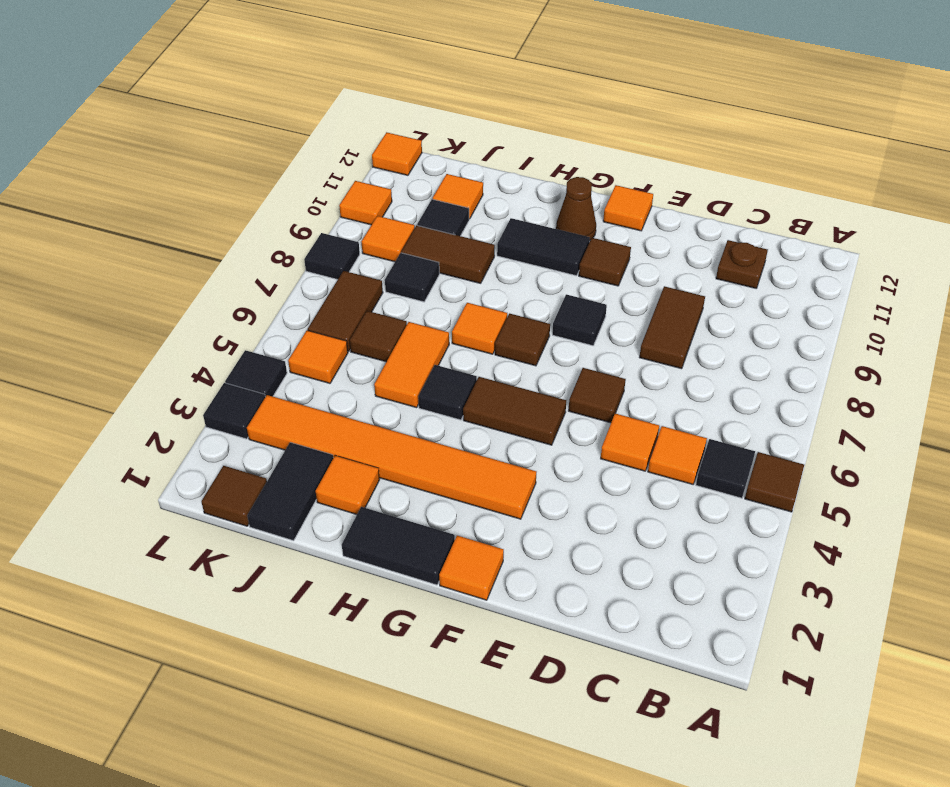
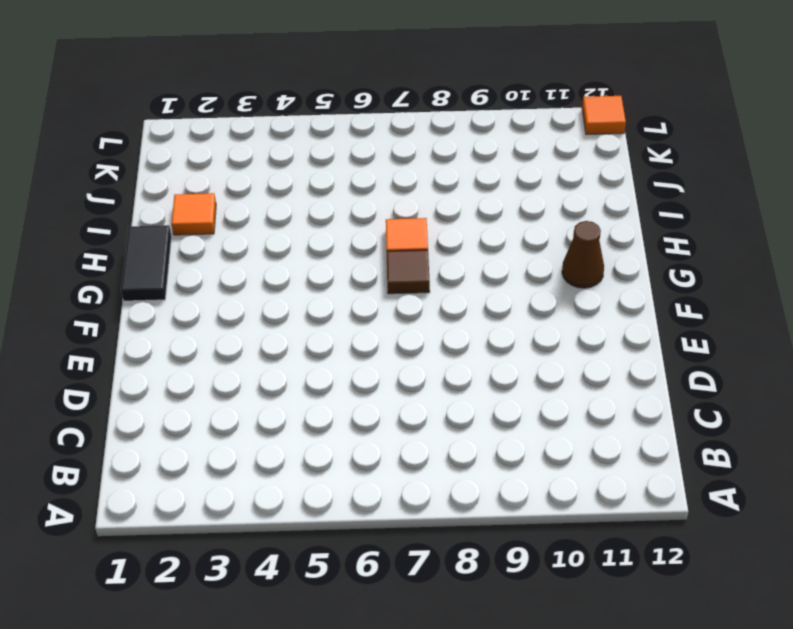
none -> brown 1x1 tile [745,452,804,512]
none -> black 1x1 tile [696,439,755,498]
none -> orange 1x1 tile [648,426,707,484]
none -> brown 1x1 plate [716,240,768,288]

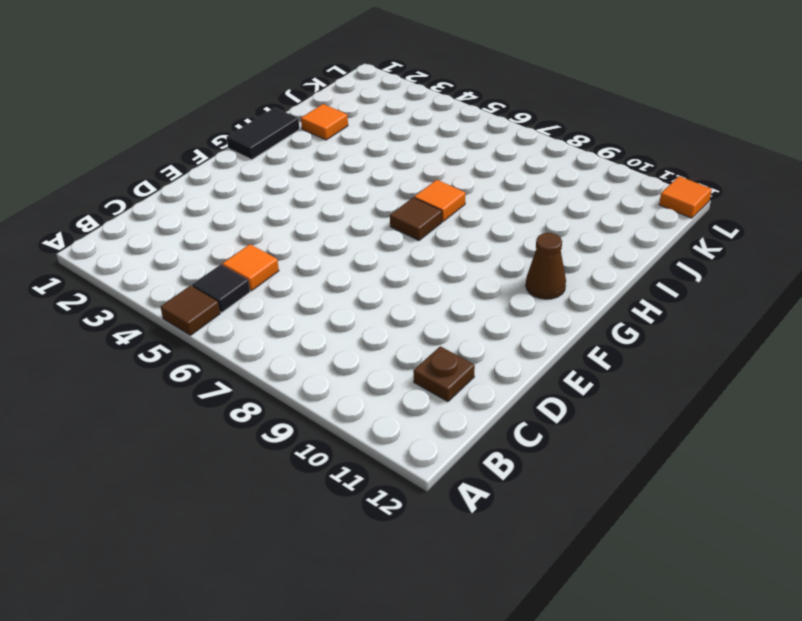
none -> orange 1x1 tile [601,413,659,471]
none -> brown 1x2 tile [639,286,705,369]
none -> brown 1x1 tile [569,368,626,423]
none -> orange 1x1 tile [439,535,504,600]

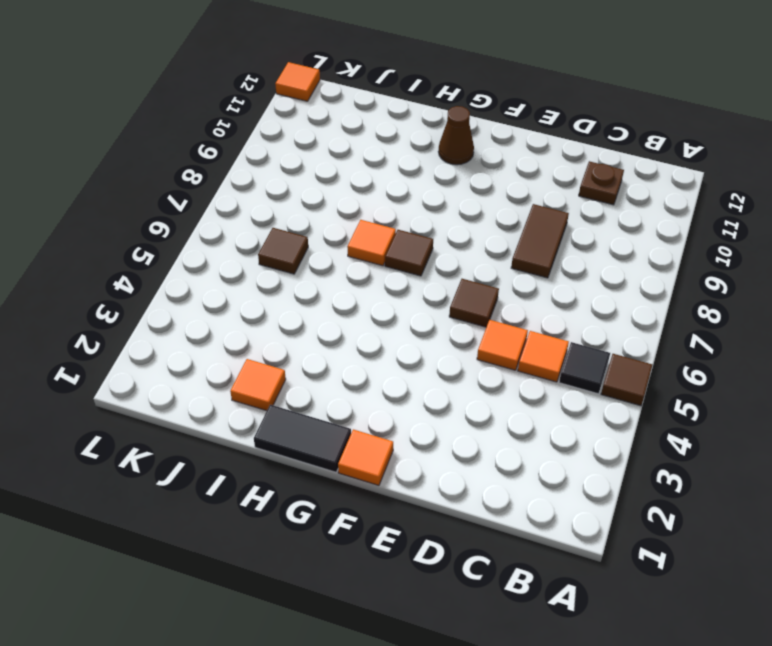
none -> orange 1x6 tile [247,395,537,519]
none -> brown 1x2 tile [463,377,566,445]
none -> black 1x1 tile [552,294,607,346]
none -> brown 1x1 tile [579,238,631,286]

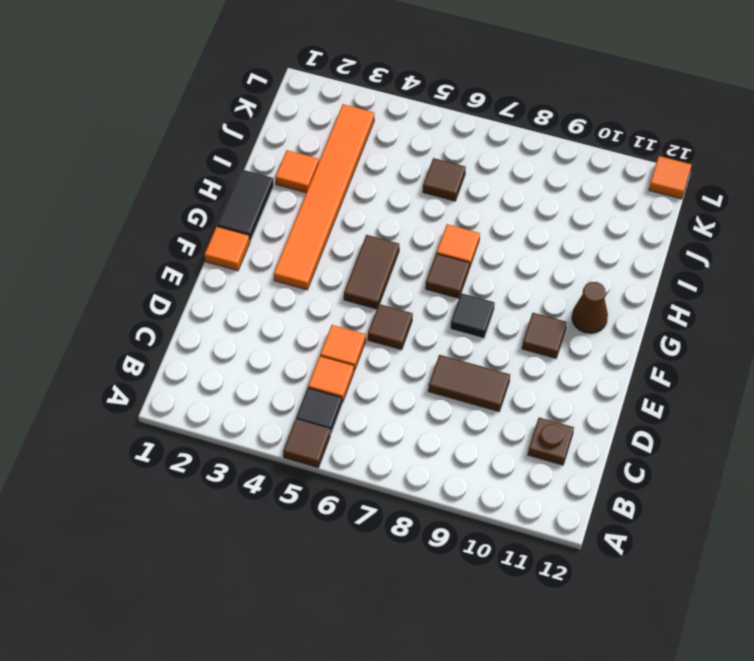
none -> orange 1x1 tile [603,185,653,231]
none -> black 1x2 tile [497,218,590,276]
none -> black 1x1 tile [418,365,477,420]
none -> orange 1x2 tile [374,322,449,408]

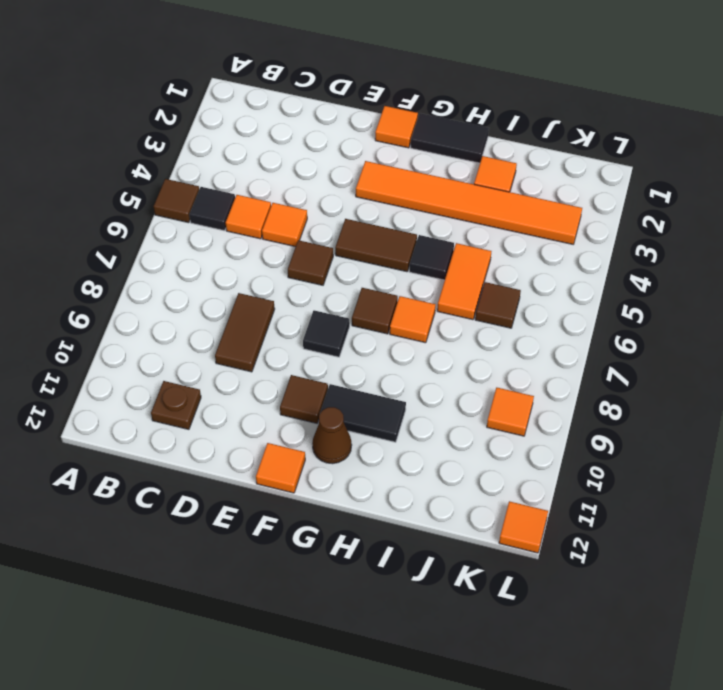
none -> brown 1x2 tile [401,226,495,283]
none -> black 1x2 tile [247,442,333,541]
none -> black 1x1 tile [385,253,439,302]
none -> black 1x1 tile [417,199,469,236]

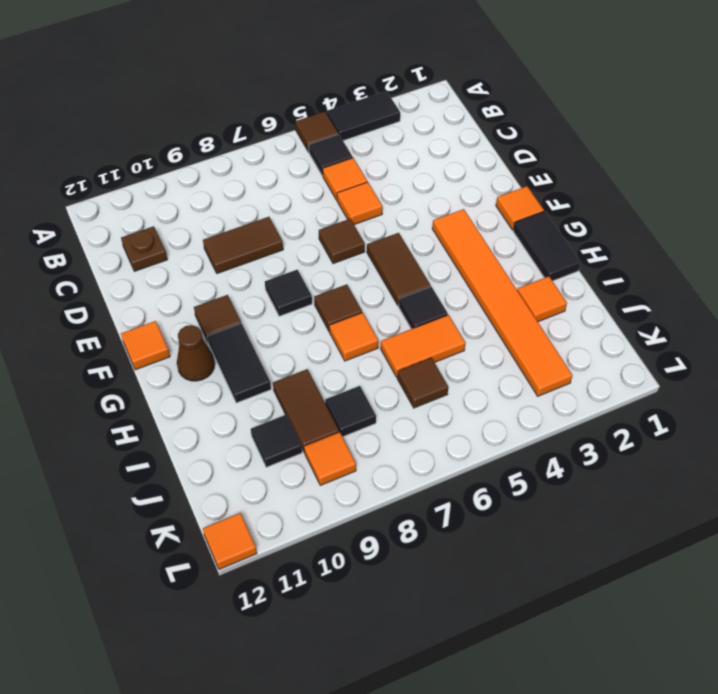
black 1x2 tile [327,91,400,141] -> black 1x2 tile moved to [247,442,333,541]
none -> orange 1x1 tile [433,174,483,219]
none -> brown 1x1 tile [201,466,267,526]
none -> orange 1x1 tile [288,330,348,383]
none -> brown 1x2 tile [308,271,383,351]

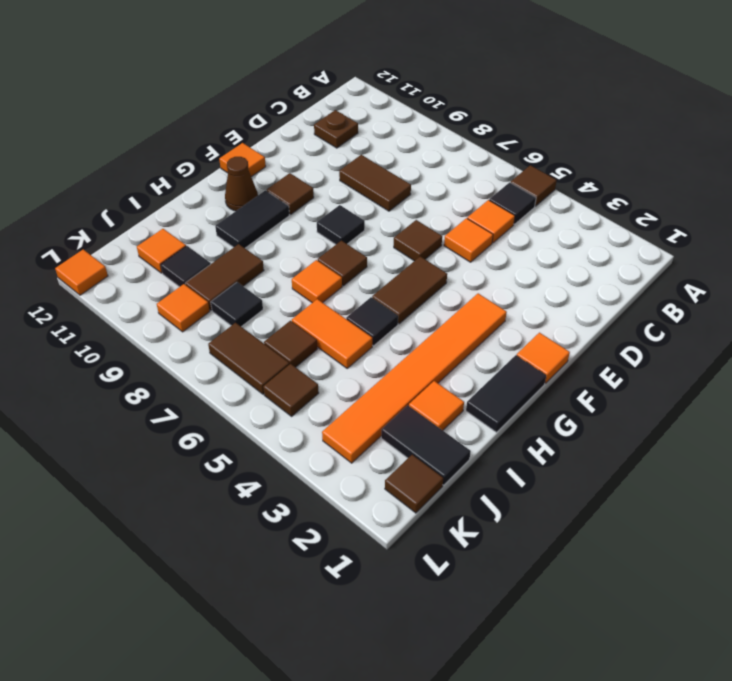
brown 1x1 tile [263,364,319,416] -> orange 1x1 tile [288,330,348,383]
none -> black 1x1 tile [203,383,265,439]
none -> black 1x1 tile [225,350,287,397]
none -> black 1x1 tile [304,233,360,280]
none -> orange 1x1 tile [339,181,392,225]

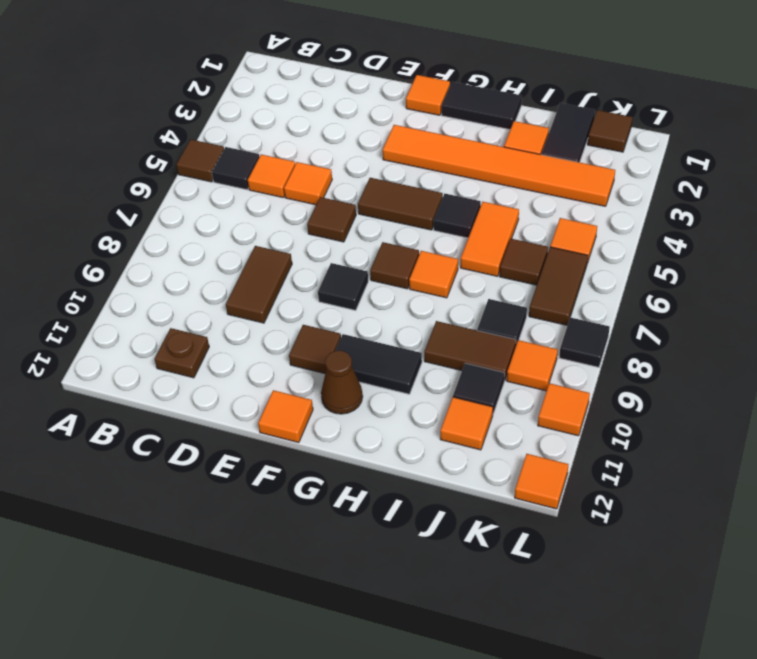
none -> black 1x1 tile [203,383,265,439]
none -> black 1x1 tile [225,350,287,397]

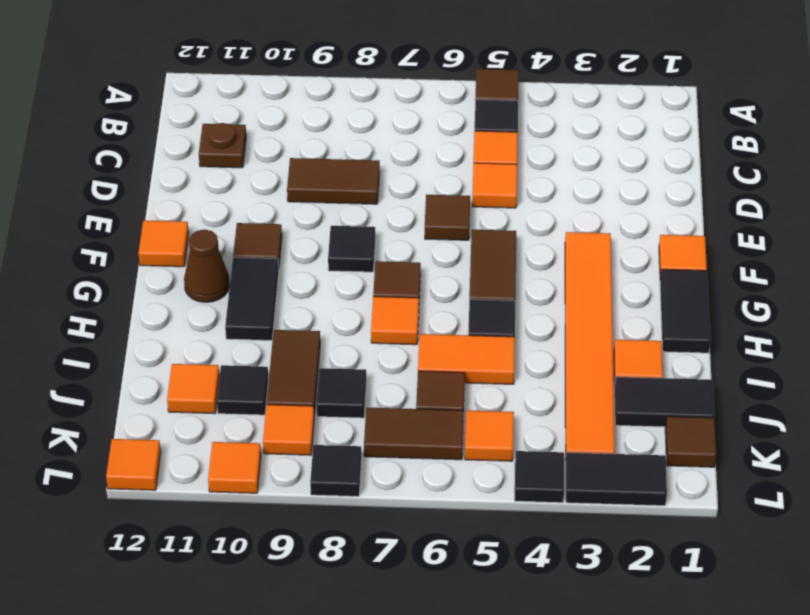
black 1x2 tile [566,452,667,506] -> black 1x1 tile [203,383,265,439]

